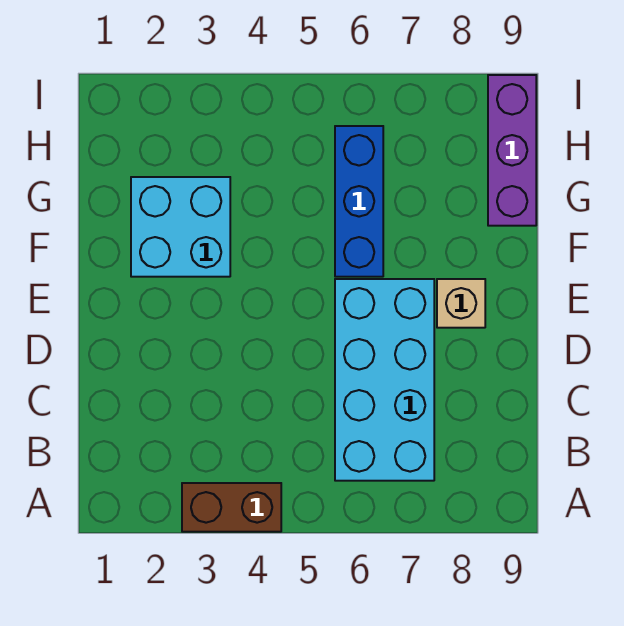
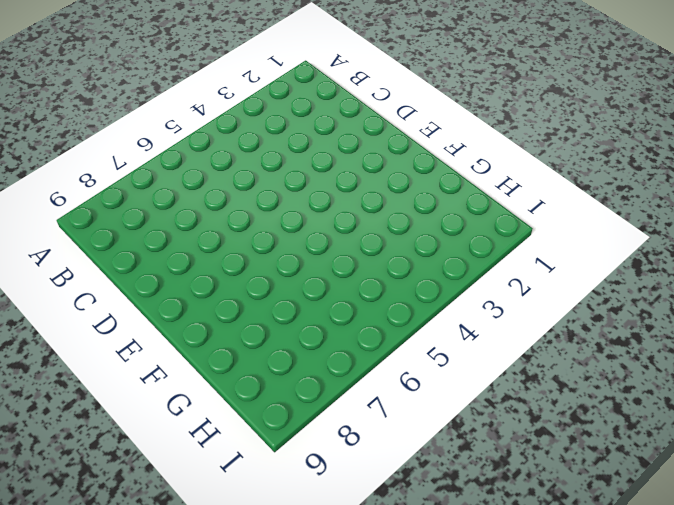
none -> brown 1x2 brick [182,483,281,532]
none -> cyan 2x4 brick [335,279,434,481]

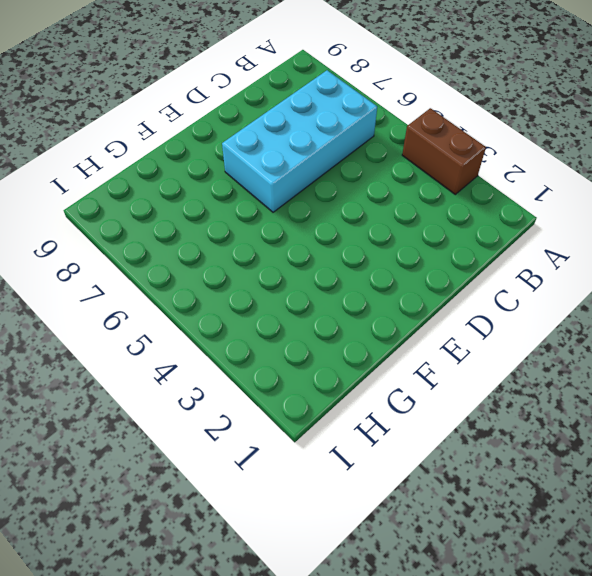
none -> tan 1x1 brick [437,279,485,328]
none -> cyan 2x2 brick [131,177,230,277]

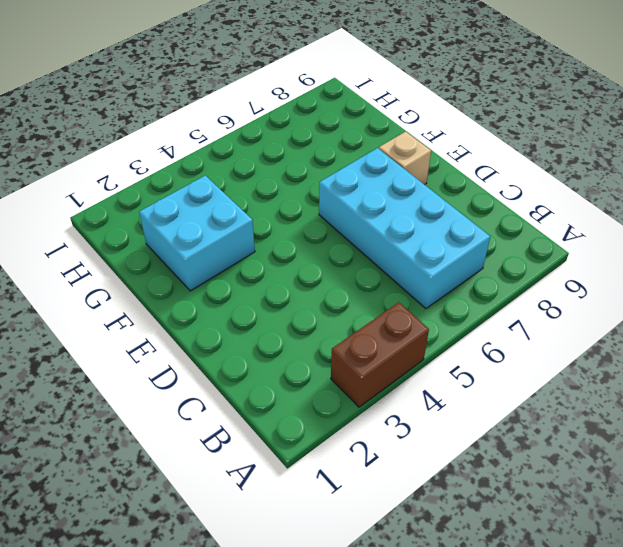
none -> blue 1x3 brick [335,126,383,277]
none -> purple 1x3 brick [488,75,536,226]

